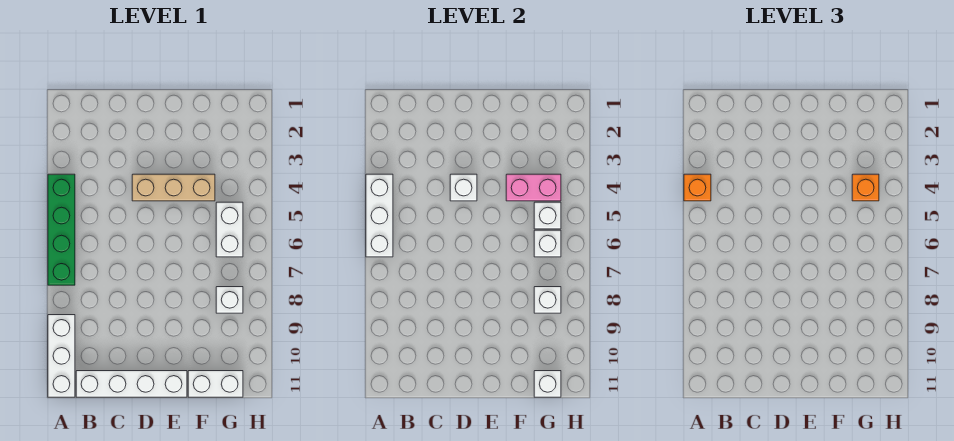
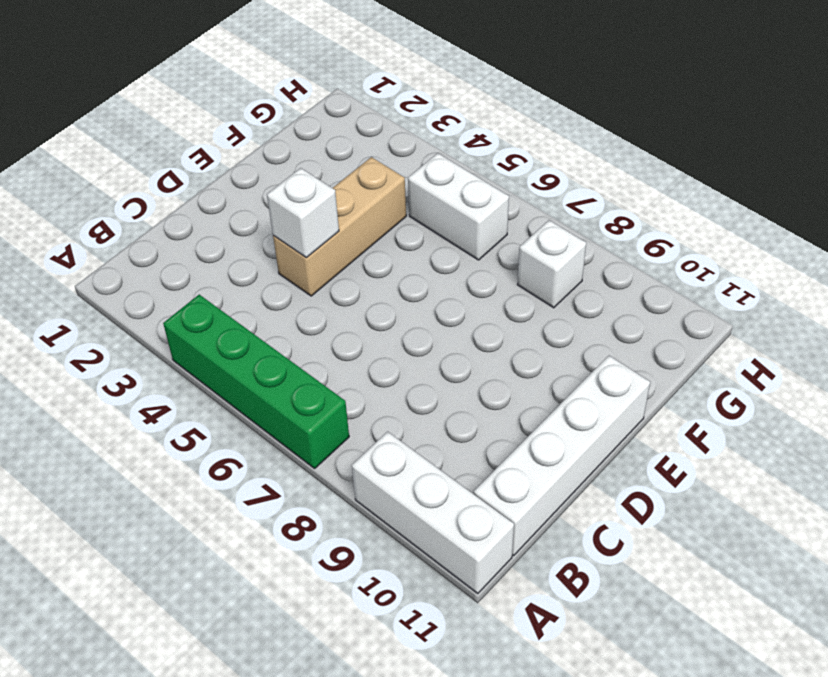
none -> white 1x2 brick [188,371,243,397]
none -> white 1x3 brick [366,174,393,257]
none -> pink 1x2 brick [506,174,561,201]

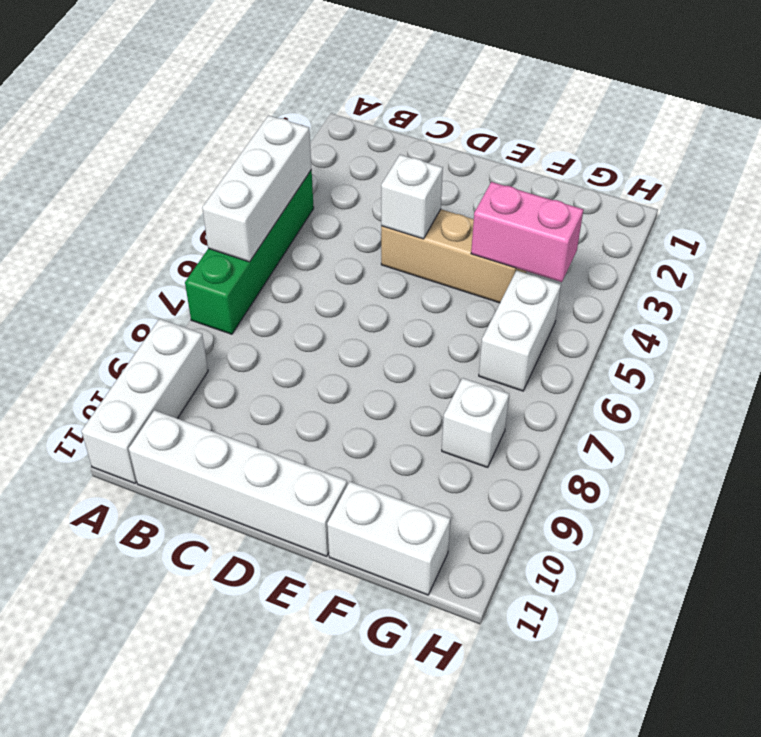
none -> white 1x1 brick [534,202,561,229]
none -> white 1x1 brick [534,230,561,257]
none -> white 1x1 brick [534,287,561,313]

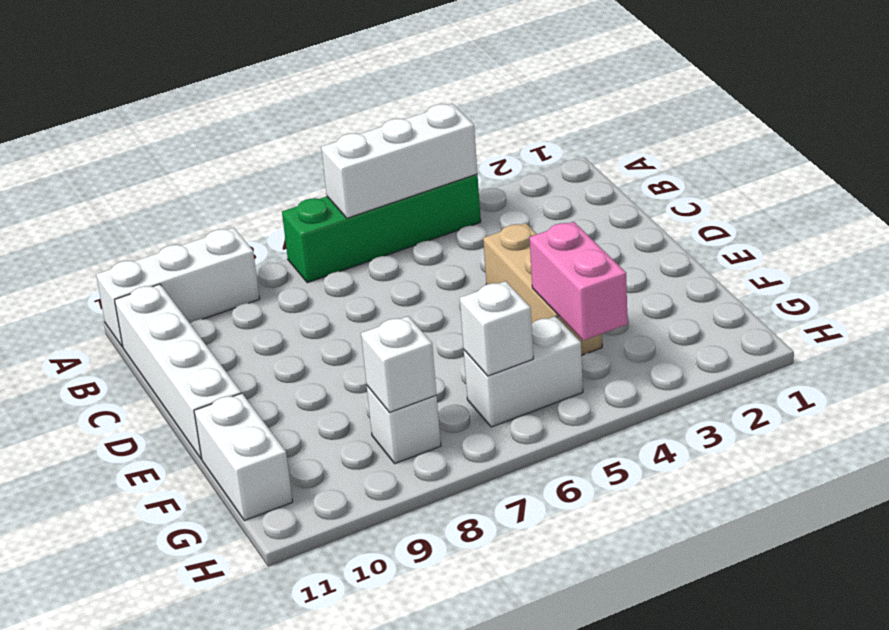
none -> white 1x1 brick [450,174,477,201]
none -> white 1x1 brick [534,202,561,229]
none -> white 1x1 brick [534,371,561,397]

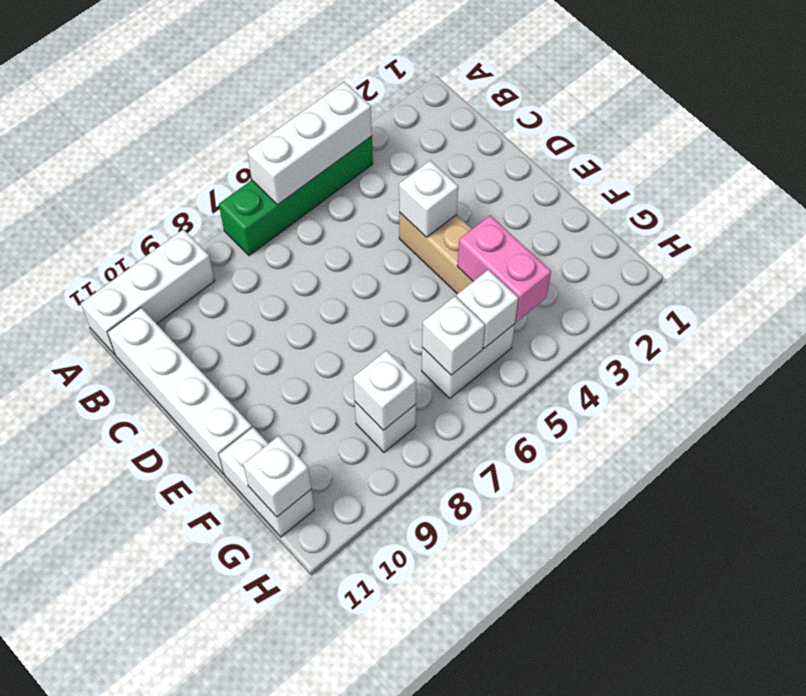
none -> orange 1x1 brick [684,174,711,201]
none -> orange 1x1 brick [852,174,879,201]

